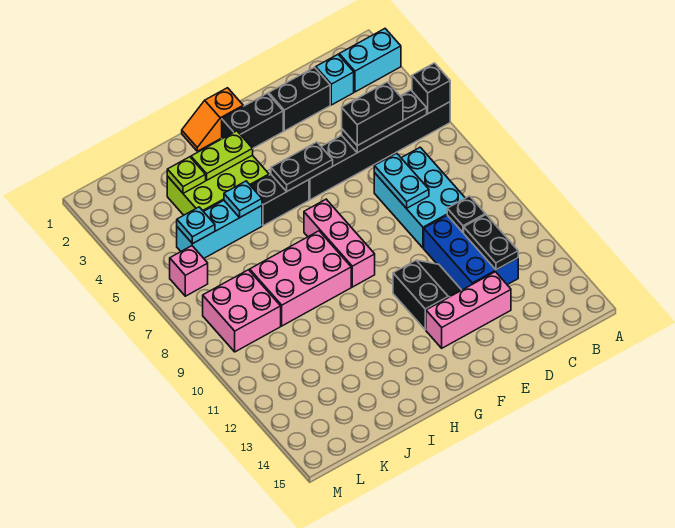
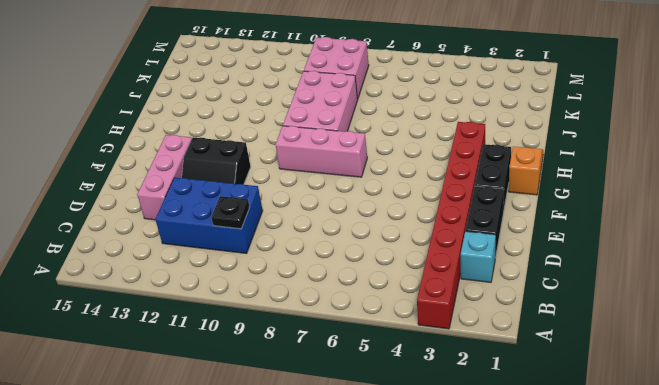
red 1x8 brick [417,122,485,329] -> lime 2x3 brick [167,155,269,215]
none -> cyan 1x2 brick [339,29,401,92]
none -> black 1x6 brick [309,102,450,200]
none -> cyan 2x3 brick [374,147,465,248]

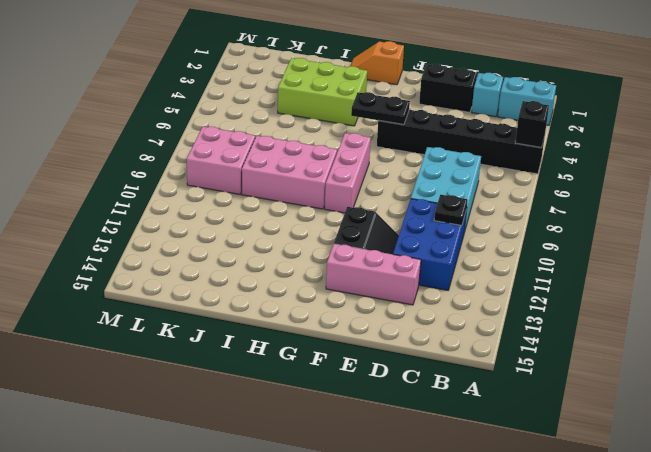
none -> black 1x2 brick [222,93,283,148]
none -> black 1x2 brick [251,175,309,226]
none -> cyan 1x3 brick [177,200,262,258]

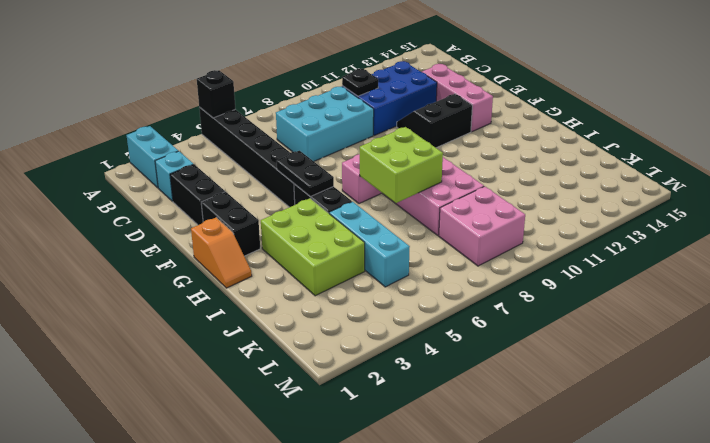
lime 2x2 brick [360,127,443,203] -> none
none -> pink 1x1 brick [170,246,208,296]
none -> black 1x3 plate [342,90,427,153]
none -> black 1x2 plate [464,215,518,270]

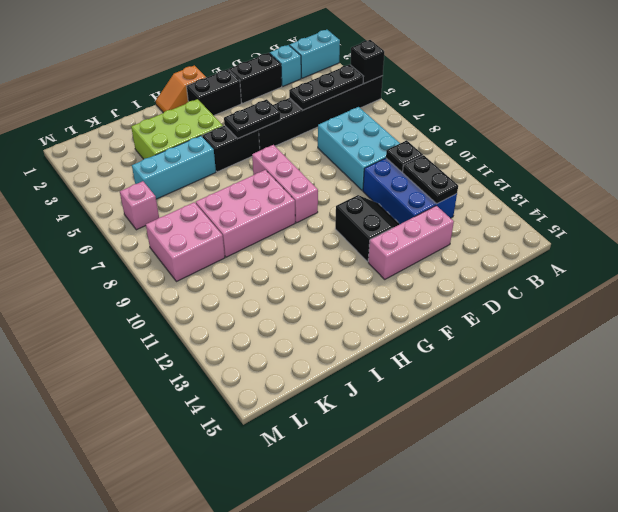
none -> cyan 1x2 plate [374,153,429,208]
none -> lime 1x2 plate [191,131,253,180]
none -> cyan 1x1 plate [224,181,262,218]

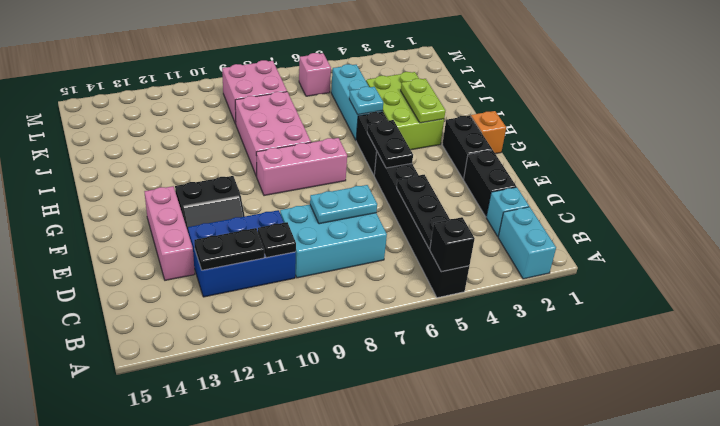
none -> lime 1x1 plate [167,157,206,193]
none -> cyan 1x1 plate [177,207,215,244]
none -> black 1x2 brick [342,82,403,146]

